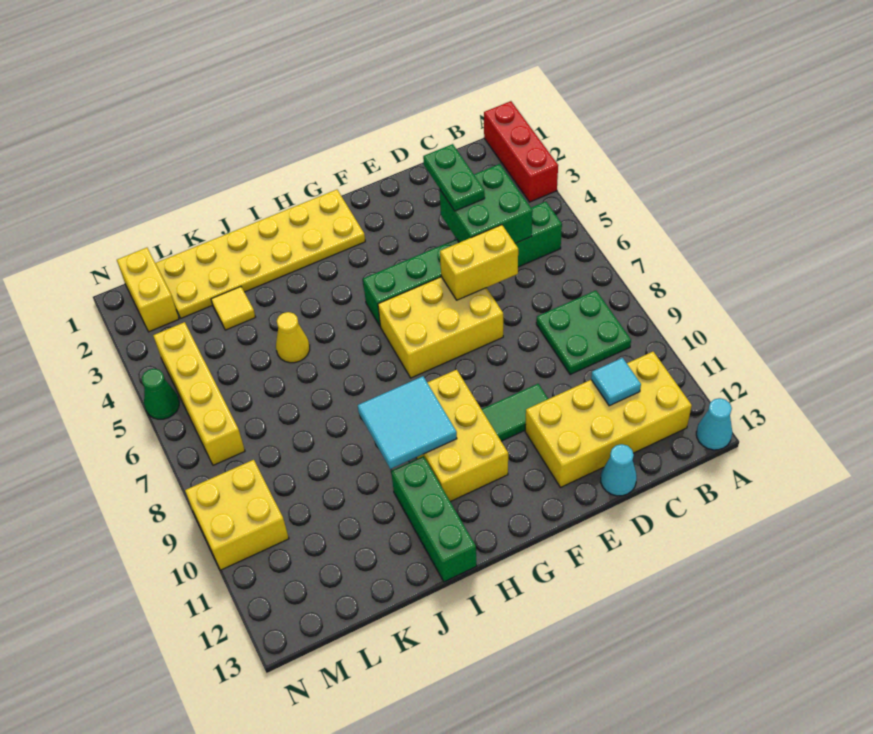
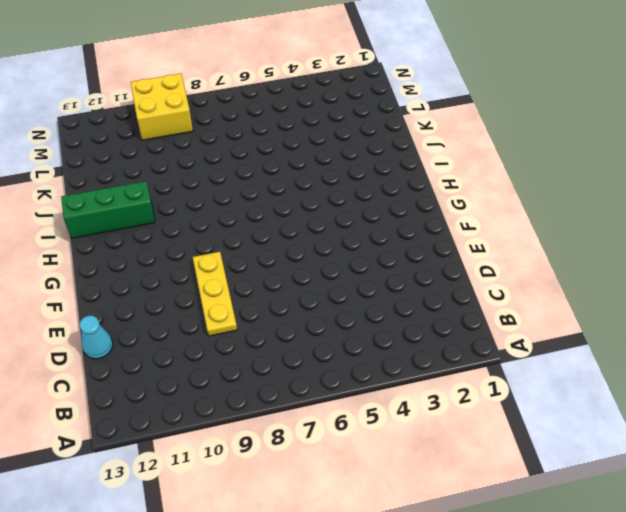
yellow 1x3 plate [193,252,237,336] -> none
none -> red 1x3 brick [484,101,558,202]
none -> cyan 1x1 cone [696,398,732,450]
none -> green 1x6 brick [363,202,562,326]

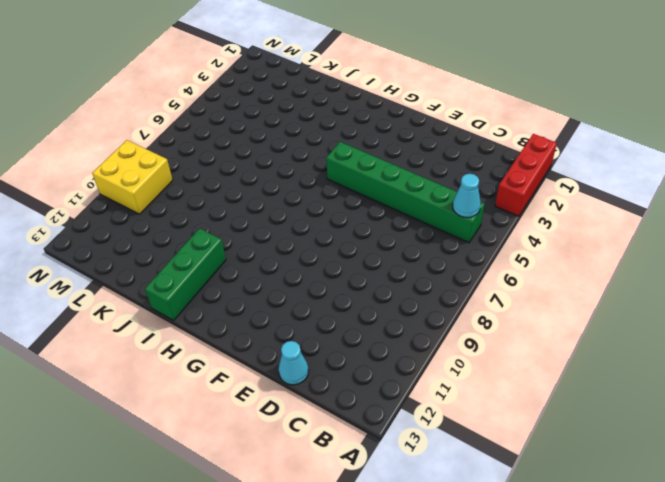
cyan 1x1 cone [453,174,481,218] -> cyan 1x1 cone moved to [696,398,732,450]
none -> green 2x2 plate [536,291,631,375]
none -> yellow 2x4 brick [525,352,692,488]
none -> yellow 2x3 brick [378,277,503,378]

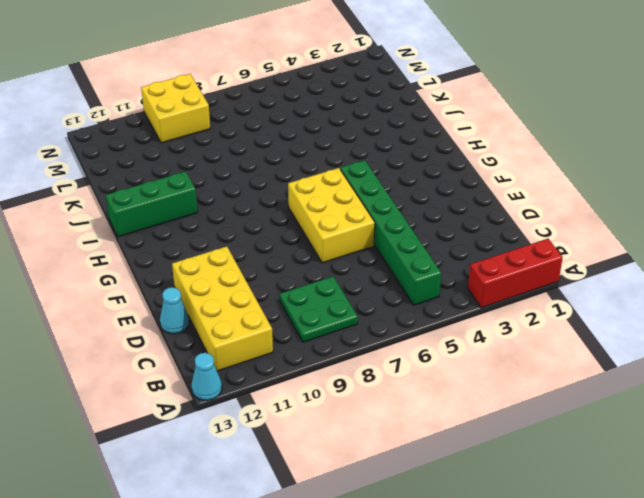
none -> green 1x2 tile [482,384,548,441]
none -> yellow 2x6 plate [155,190,365,318]
none -> yellow 2x3 brick [416,370,508,502]

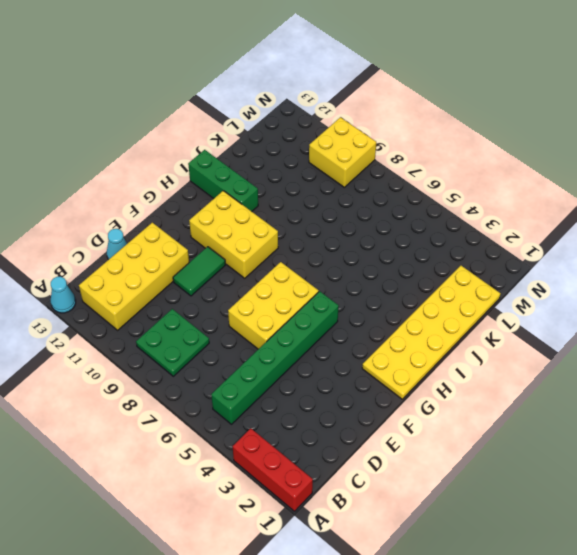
none -> yellow 1x1 cone [276,312,310,363]
none -> yellow 1x1 tile [211,287,255,330]
none -> yellow 1x2 brick [117,248,179,332]

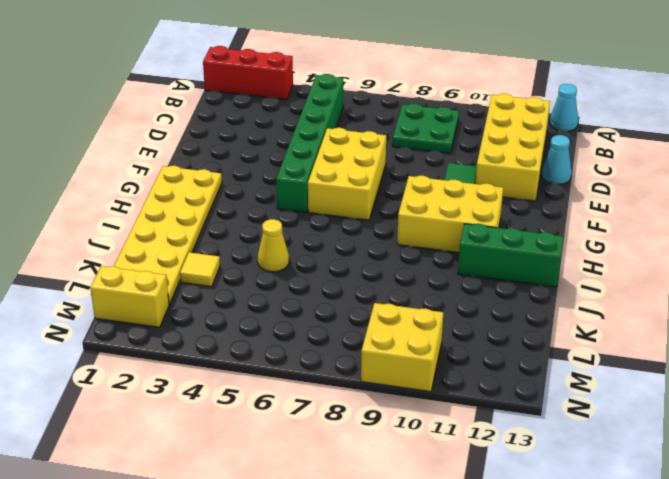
none -> yellow 1x4 brick [153,322,245,465]
none -> green 1x1 cone [142,369,179,419]
none -> green 2x2 brick [440,164,533,243]

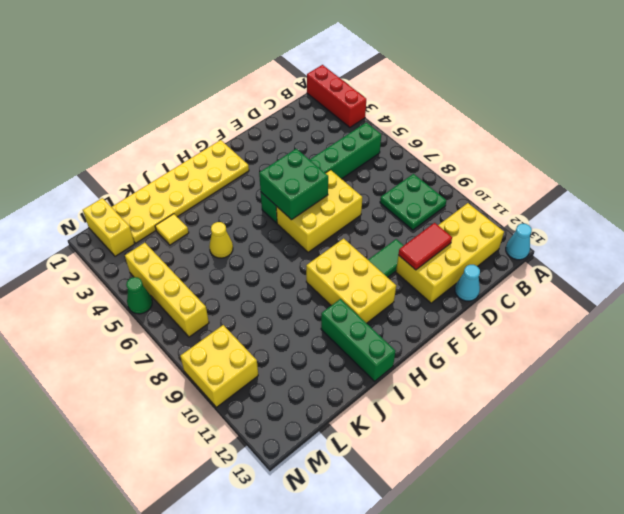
red 1x2 tile [398,223,452,270] -> none
green 2x2 brick [259,149,328,220] -> green 2x2 brick moved to [440,164,533,243]
none -> cyan 1x1 tile [591,358,641,406]
none -> yellow 1x2 brick [440,225,518,300]
none -> cyan 2x2 tile [358,376,457,469]

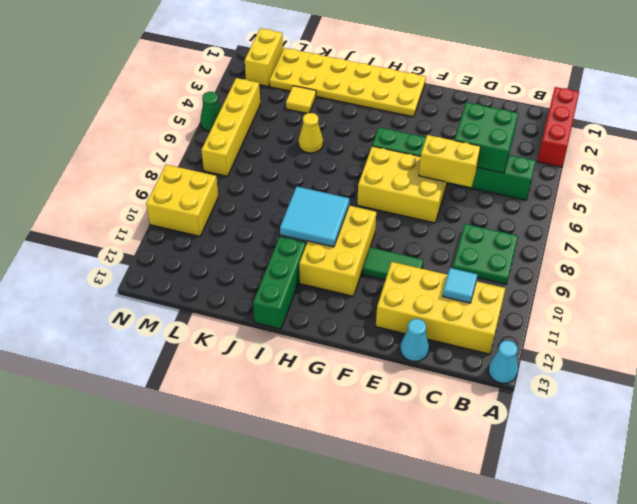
none -> green 1x2 plate [423,144,485,211]

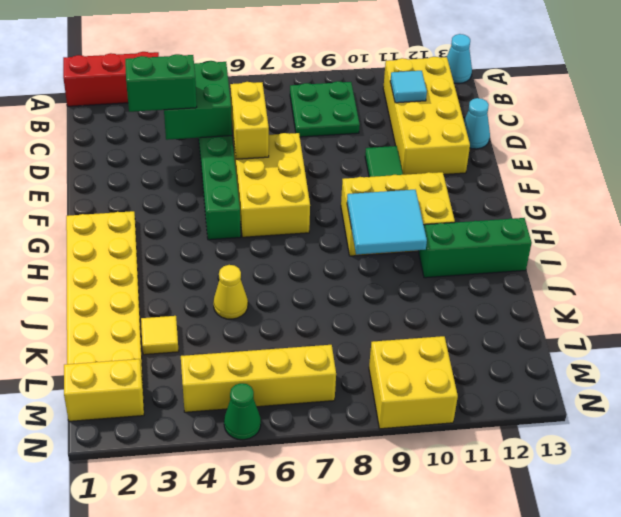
green 1x2 brick [125,54,197,112] -> green 1x2 plate [423,144,485,211]

